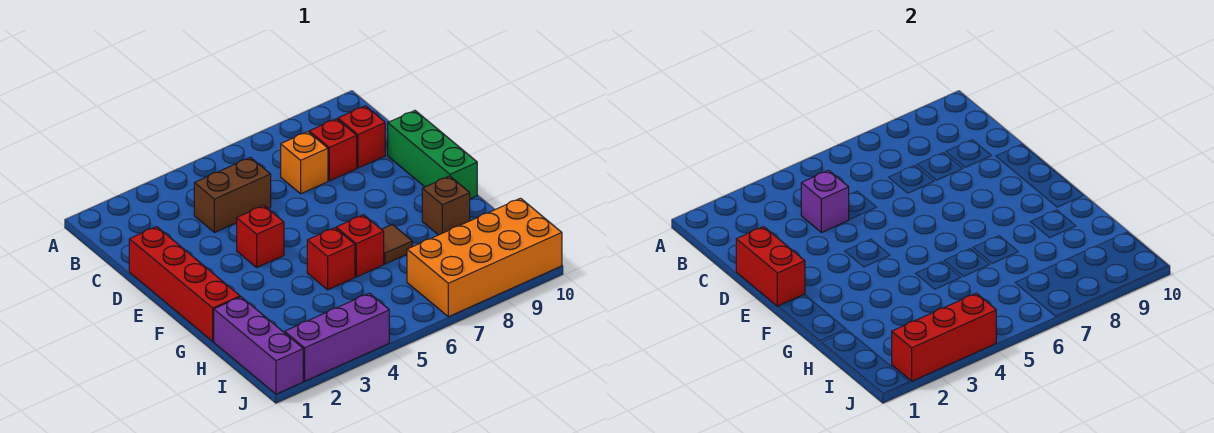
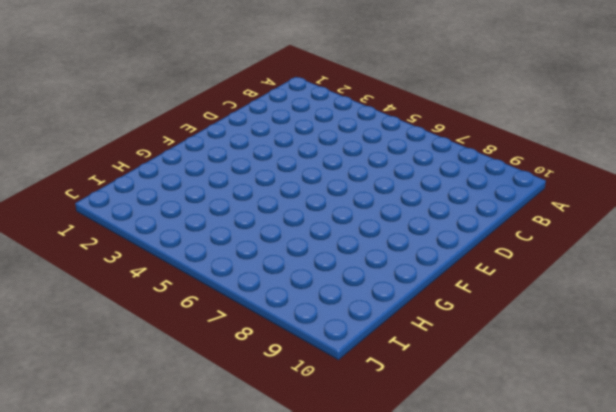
none -> brown 1x2 brick [194,157,271,233]
none -> orange 1x1 brick [281,132,328,194]
none -> red 1x1 brick [309,119,357,181]

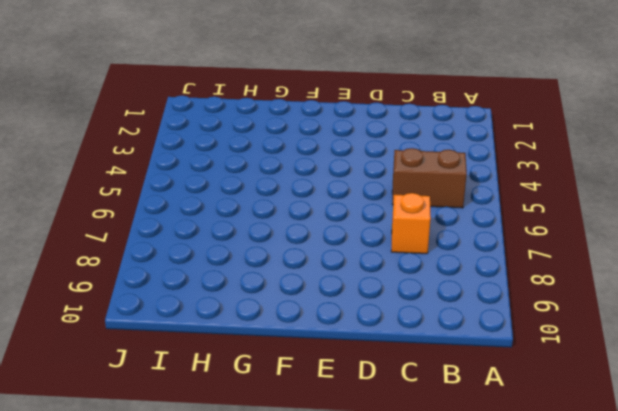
brown 1x2 brick [392,148,467,208] -> brown 1x2 brick turned to [194,157,271,233]
none -> red 1x1 brick [309,119,357,181]
none -> red 1x1 brick [338,106,385,168]
none -> red 1x4 brick [129,227,240,341]

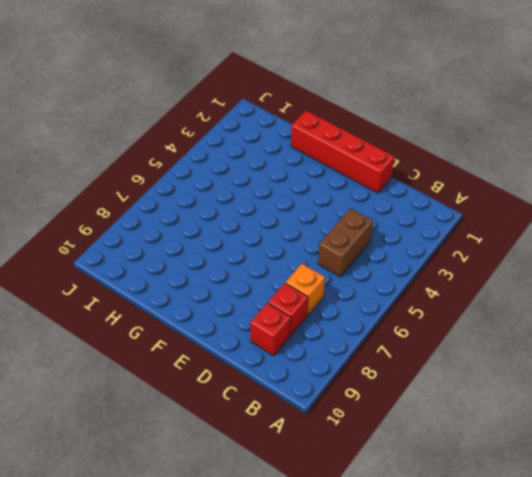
none -> green 1x3 brick [388,111,477,199]
none -> red 1x1 brick [237,206,284,267]
none -> red 1x1 brick [307,228,355,290]

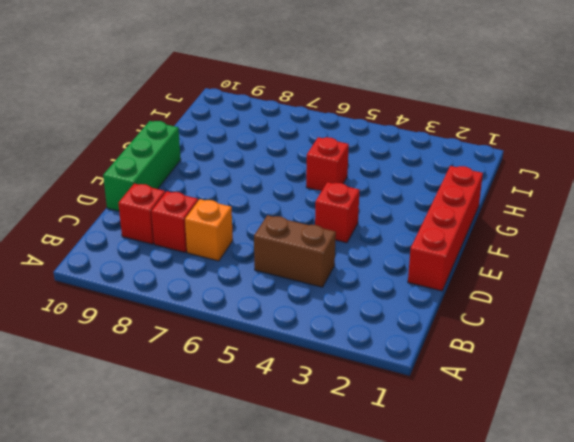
none -> red 1x1 brick [336,215,384,277]
none -> brown 1x1 tile [381,224,412,264]
none -> brown 1x1 brick [422,176,470,235]

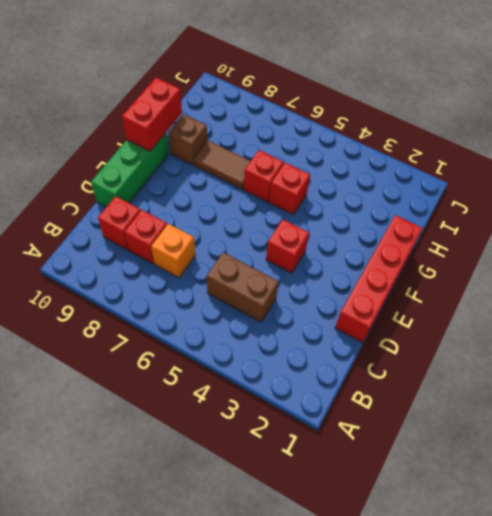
red 1x2 brick [122,78,182,151] -> red 1x2 brick moved to [736,227,805,306]
brown 1x2 tile [194,141,250,189] -> brown 1x1 tile [381,224,412,264]
none -> purple 1x3 brick [214,297,303,394]
none -> orange 2x4 brick [407,198,562,317]
none -> purple 1x3 brick [285,293,389,381]

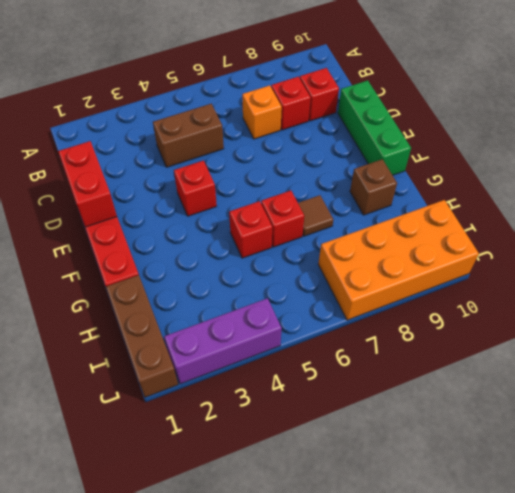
brown 1x3 brick [106,275,178,397] -> purple 1x3 brick [214,297,303,394]
none -> purple 1x1 brick [801,170,849,233]
none -> red 1x3 brick [892,293,996,381]

